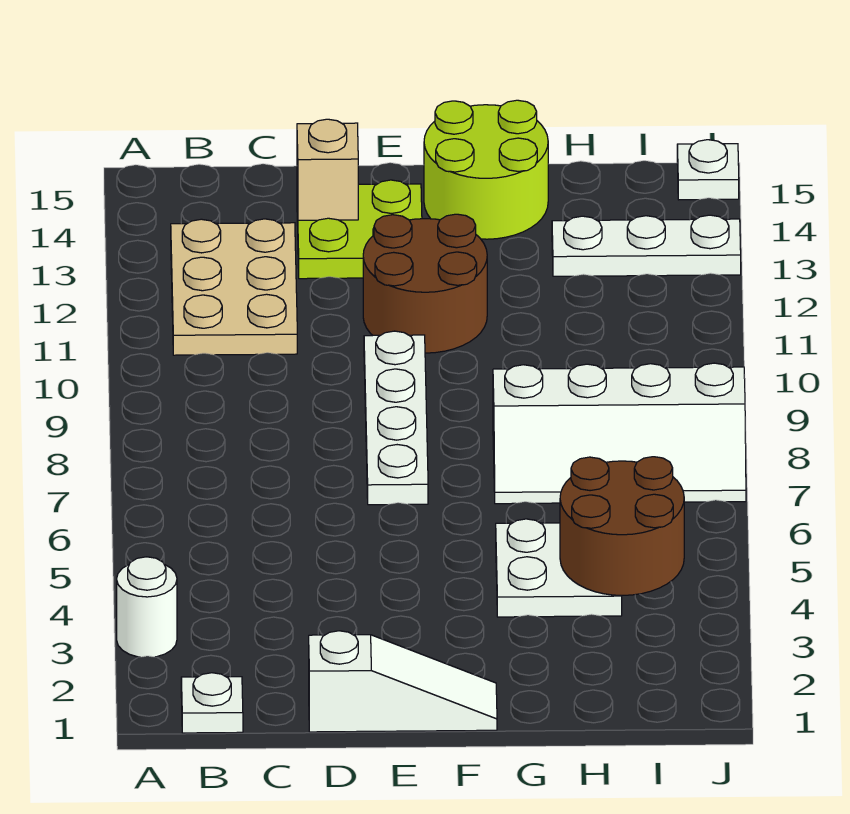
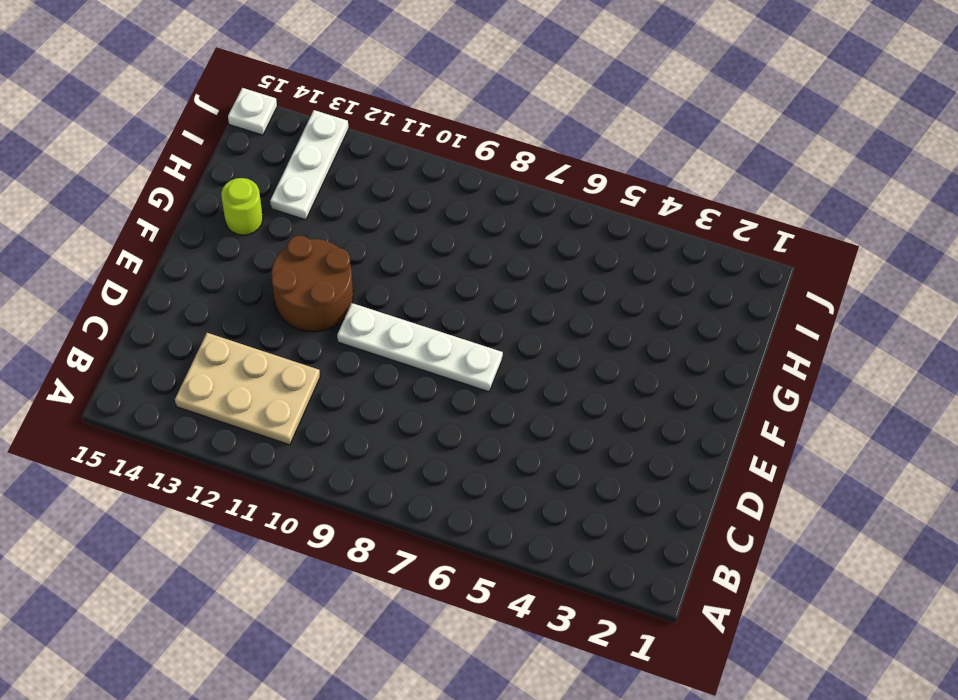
lime 1x1 round brick [221,178,263,235] -> lime 2x2 round brick [424,100,548,239]
none -> white 1x1 round brick [117,557,177,657]
none -> white 1x1 plate [181,673,243,733]
none -> white 1x3 slope [309,631,497,732]

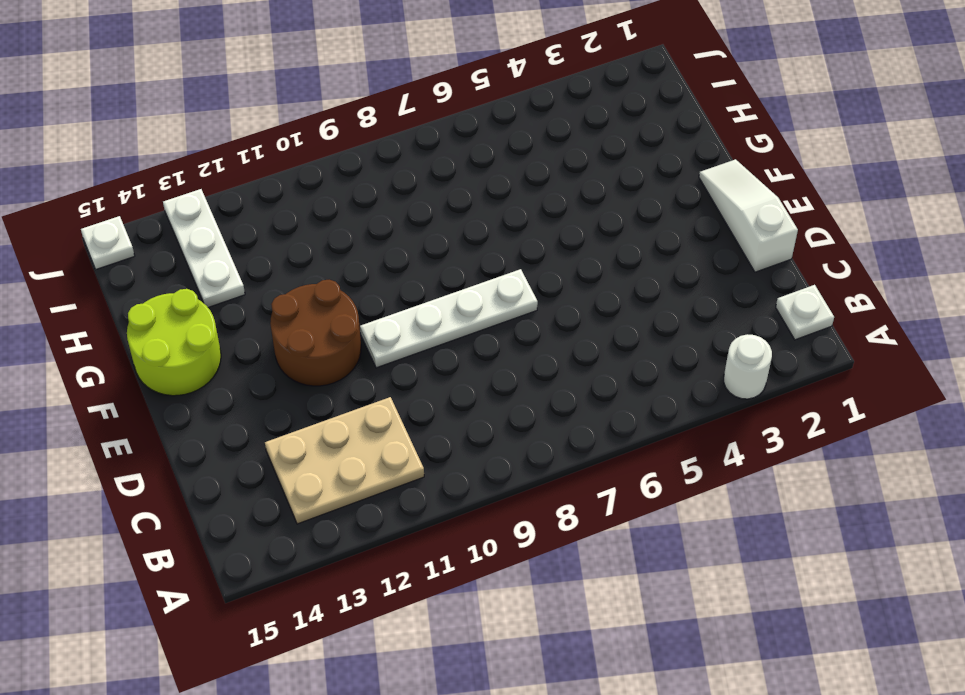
none -> lime 2x2 plate [297,180,422,279]
none -> white 2x2 plate [496,519,622,617]
none -> white 2x4 slope [493,363,746,504]

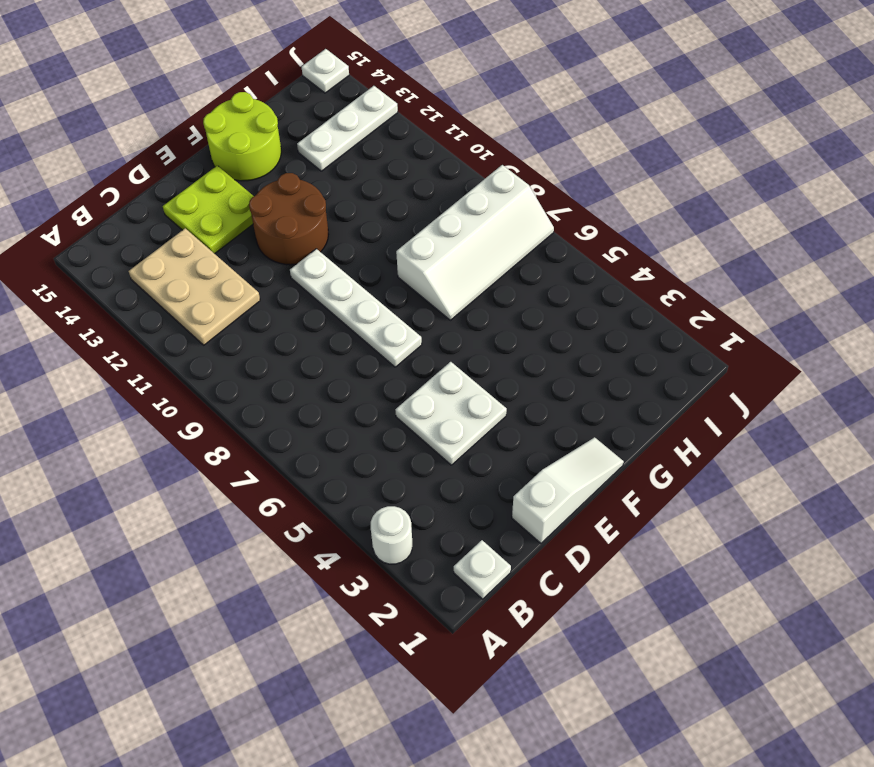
white 2x2 plate [396,362,507,465] -> white 2x2 plate moved to [496,519,622,617]
none -> tan 1x1 brick [297,119,358,220]
none -> brown 2x2 round brick [560,457,684,595]

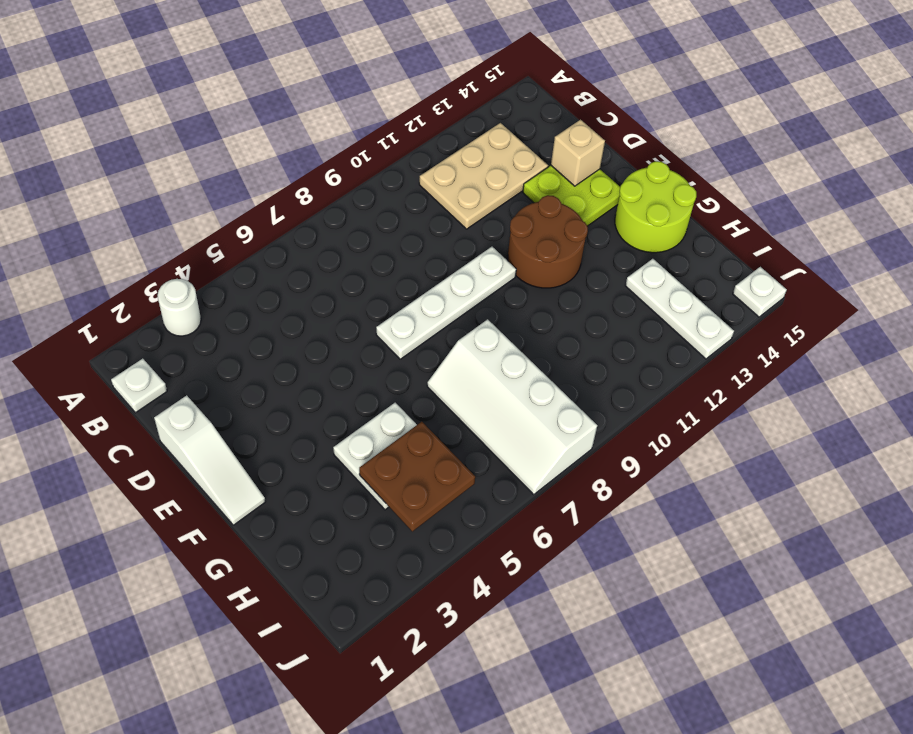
brown 2x2 plate [359,422,475,531] -> brown 2x2 round brick [560,457,684,595]

